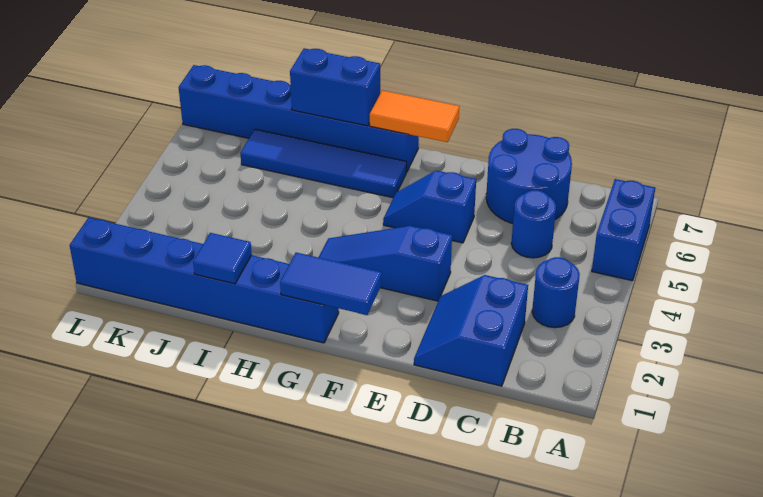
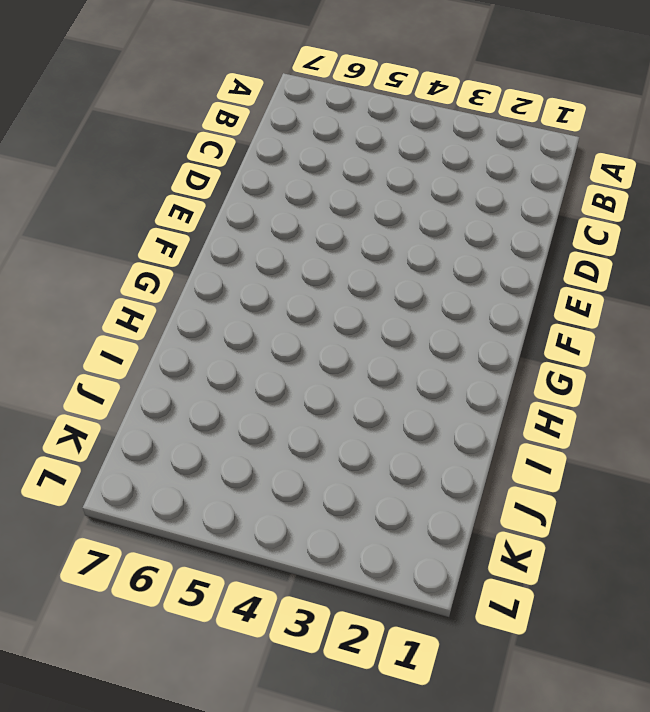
none -> blue 1x2 brick [592,179,655,281]
none -> blue 1x1 round brick [532,257,580,328]
none -> blue 2x2 slope [414,275,528,386]

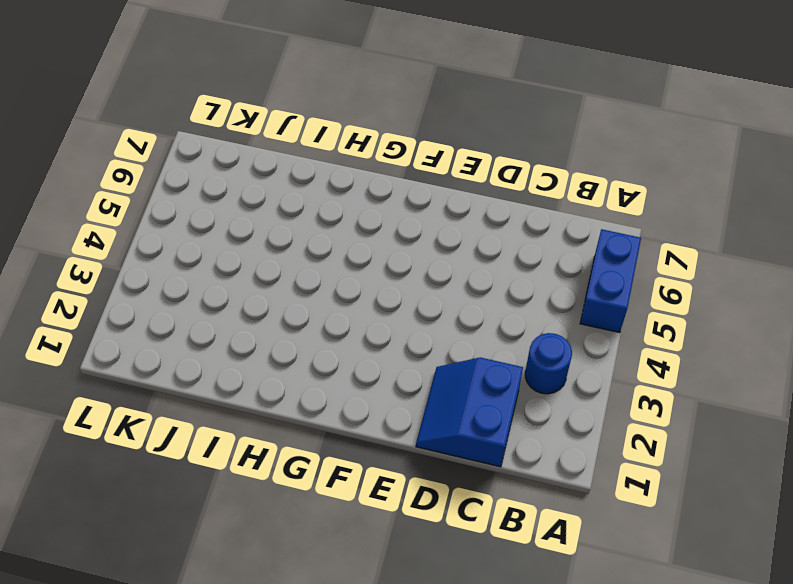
none -> blue 1x1 round brick [511,190,556,258]
none -> blue 2x2 round brick [486,129,572,224]
none -> blue 1x3 slope [319,226,452,301]

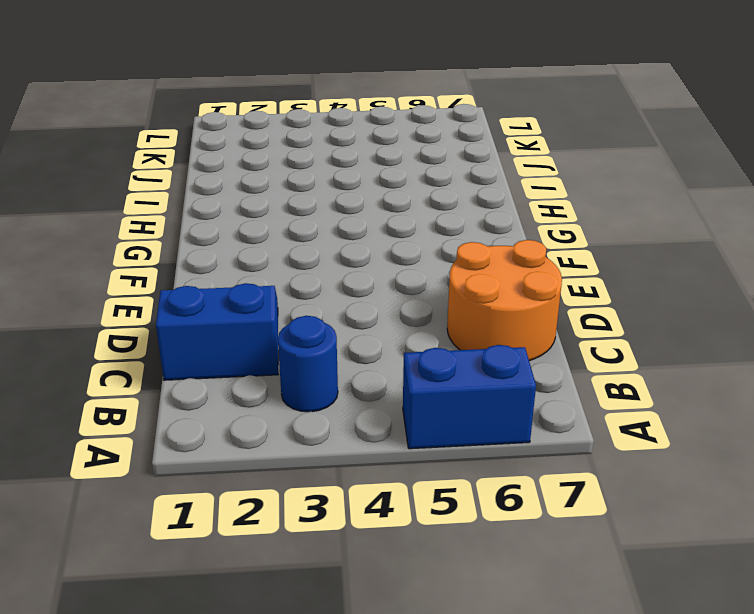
orange 2x2 round brick [447,240,562,361] -> blue 2x2 round brick [486,129,572,224]
none -> blue 1x1 round brick [511,190,556,258]
none -> blue 1x3 slope [319,226,452,301]
none -> blue 1x2 slope [383,171,476,243]

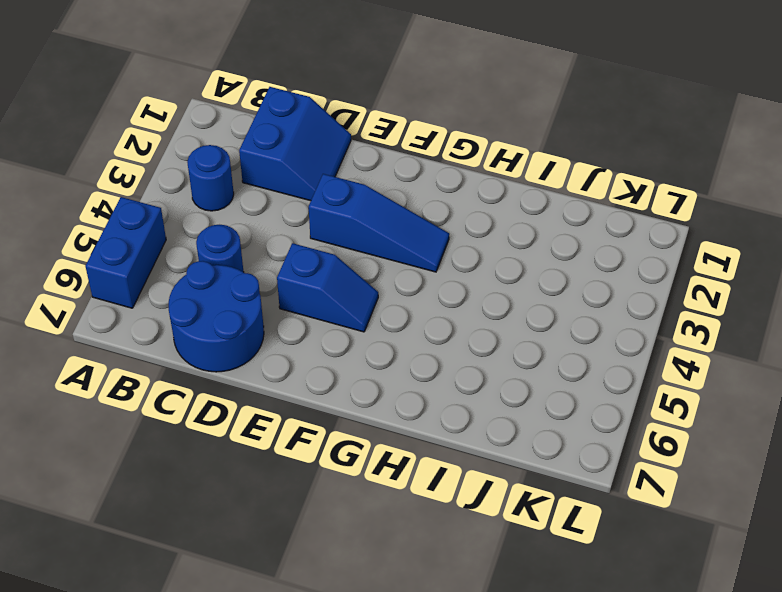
none -> blue 1x6 brick [70,218,339,343]
none -> blue 1x4 tile [240,129,407,198]
none -> blue 1x6 brick [179,65,419,172]

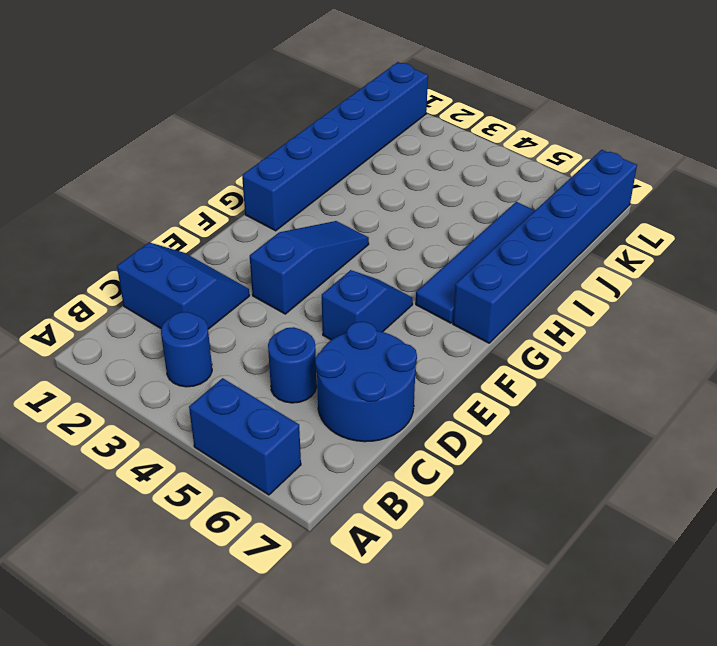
none -> blue 1x2 tile [280,253,381,315]
none -> orange 1x2 tile [370,90,459,142]
none -> blue 1x2 brick [290,48,380,126]

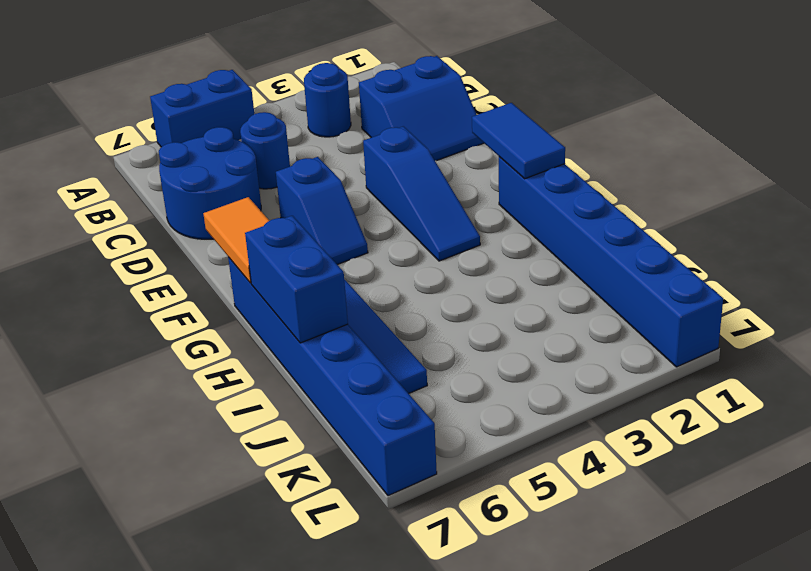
none -> blue 1x1 tile [193,233,252,284]

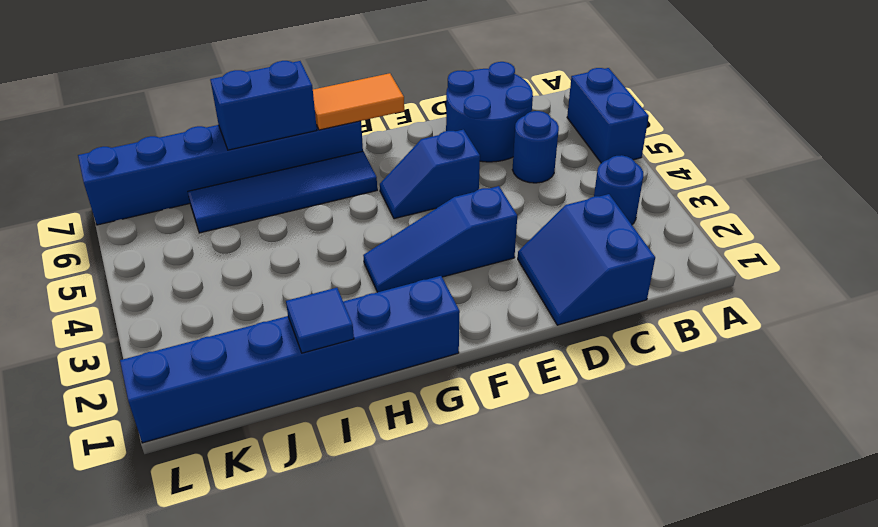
none -> blue 1x2 tile [280,253,381,315]

